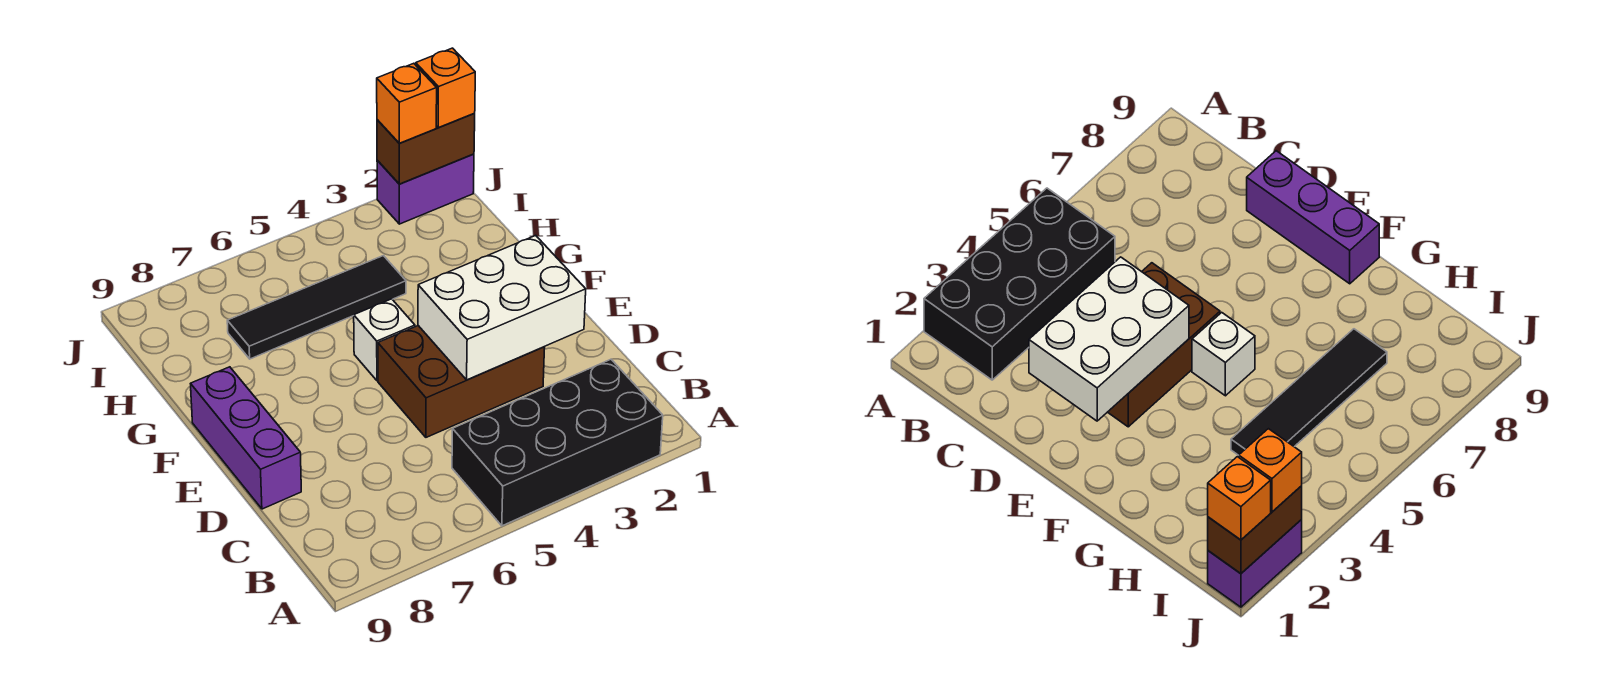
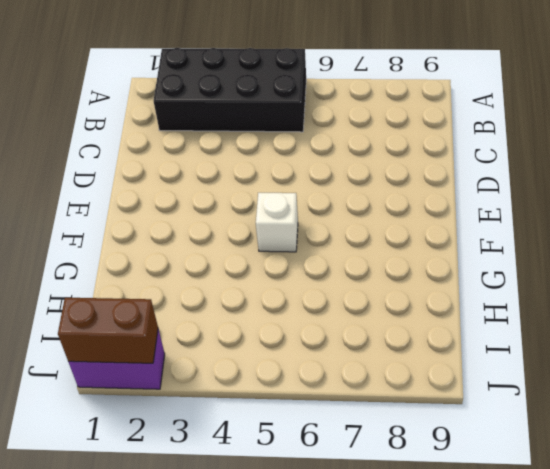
none -> brown 2x3 brick [378,326,545,437]
none -> purple 1x3 brick [191,367,301,509]

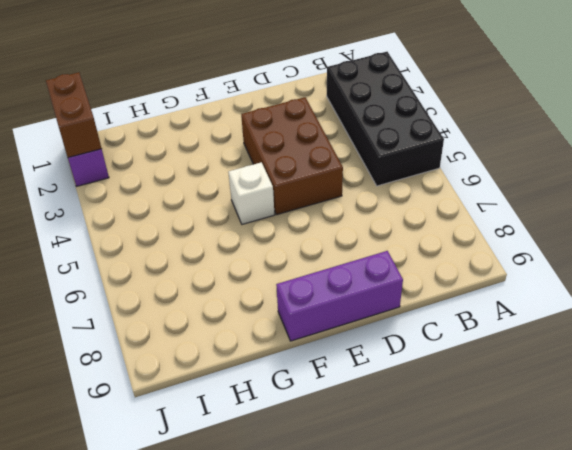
none -> black 1x4 tile [227,256,406,359]
none -> white 2x3 brick [418,235,586,380]

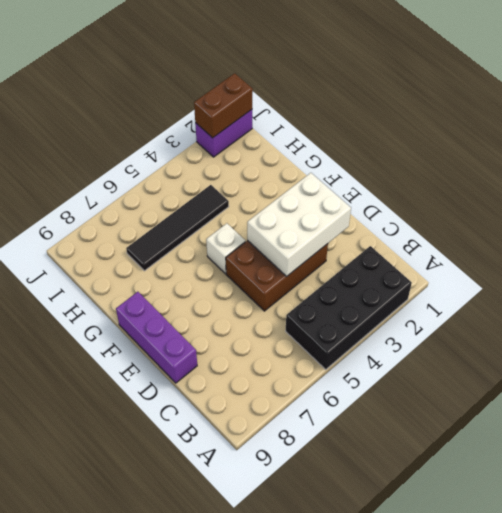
none -> orange 1x1 brick [416,48,475,128]
none -> orange 1x1 brick [377,63,437,143]

